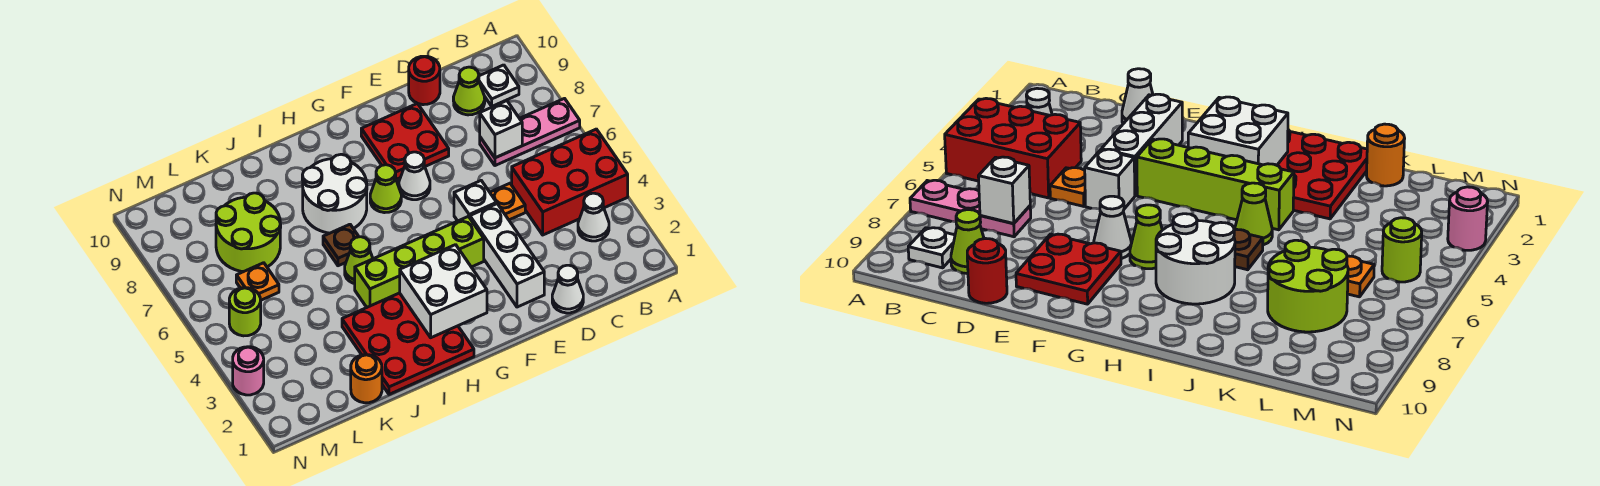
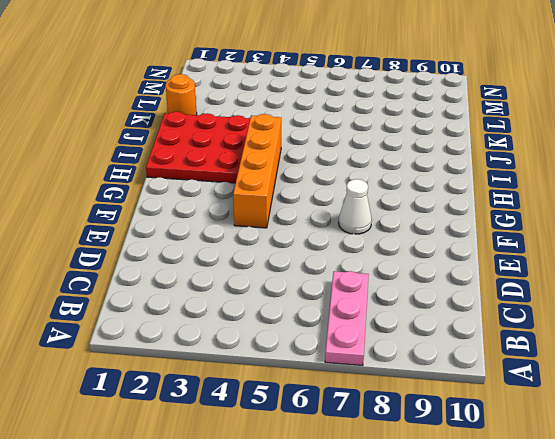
orange 1x4 brick [233,114,281,228] -> lime 1x4 brick [355,216,484,307]
none -> red 2x3 brick [512,129,628,235]
none -> white 1x1 cone [578,193,609,241]
none -> white 1x1 plate [479,65,519,106]

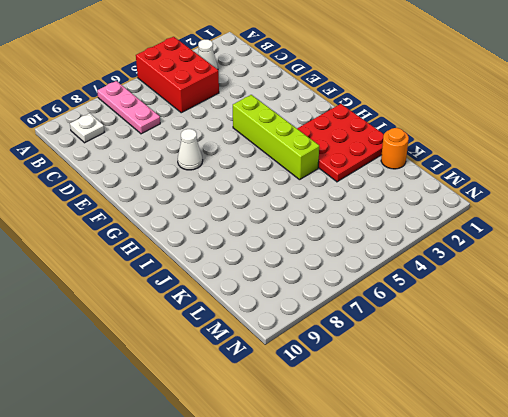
none -> lime 1x1 cone [453,67,485,115]
none -> white 1x1 cone [552,265,583,313]
none -> orange 1x1 plate [490,183,525,220]

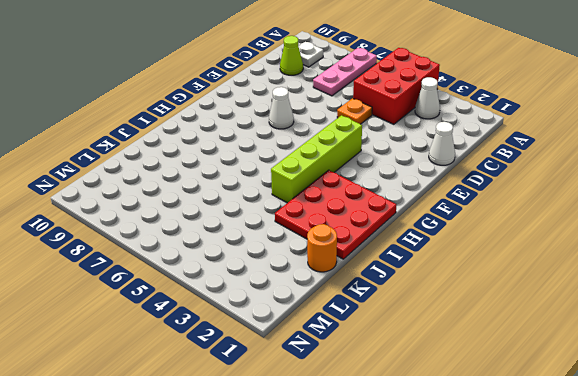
none -> red 1x1 round brick [409,56,440,105]
none -> white 1x3 brick [470,204,544,307]
none -> white 1x1 brick [454,181,497,221]

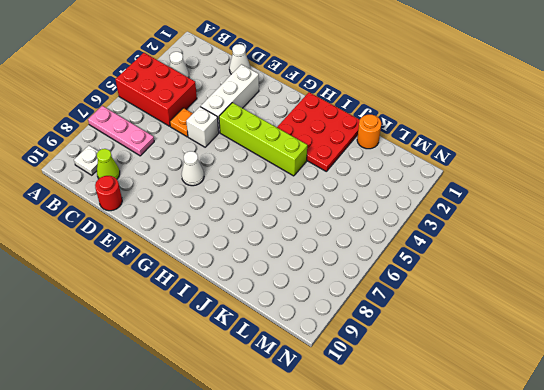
none -> red 2x2 plate [361,103,449,179]
none -> lime 1x1 cone [370,165,401,213]
none -> white 2x2 round brick [302,154,367,233]

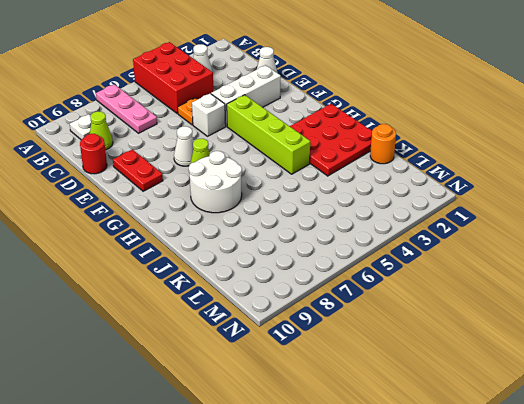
red 1x2 plate [113,149,163,191] -> red 2x2 plate [361,103,449,179]
none -> lime 1x1 cone [345,237,373,284]
none -> brown 1x1 plate [323,224,359,266]
none -> lime 2x2 round brick [216,193,281,272]

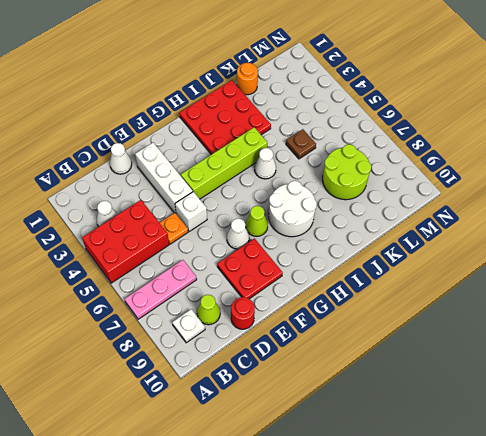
white 1x1 cone [255,148,276,179] -> lime 1x1 cone [345,237,373,284]
brown 1x1 plate [286,129,316,159] -> brown 1x1 plate moved to [323,224,359,266]
none -> orange 1x1 plate [236,263,279,301]
none -> lime 1x1 round brick [229,288,261,336]
none -> pink 1x1 round brick [233,347,264,395]

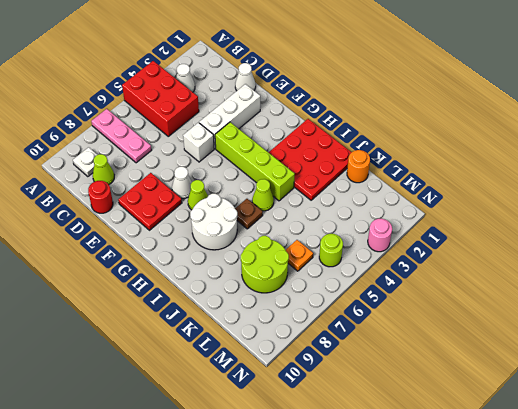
none -> orange 1x1 plate [490,183,525,220]
none -> white 1x1 brick [480,101,522,158]
none -> white 2x2 brick [400,245,487,338]

